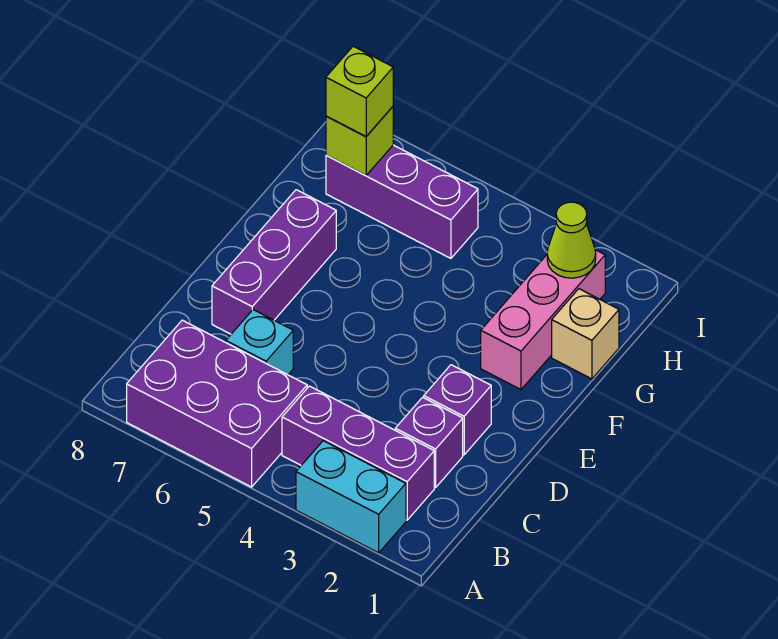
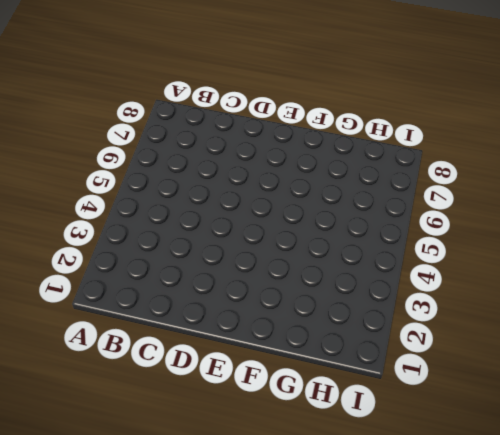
none -> cyan 1x2 brick [296,441,406,553]
none -> purple 2x3 brick [127,320,307,487]
none -> purple 1x3 brick [282,386,434,520]

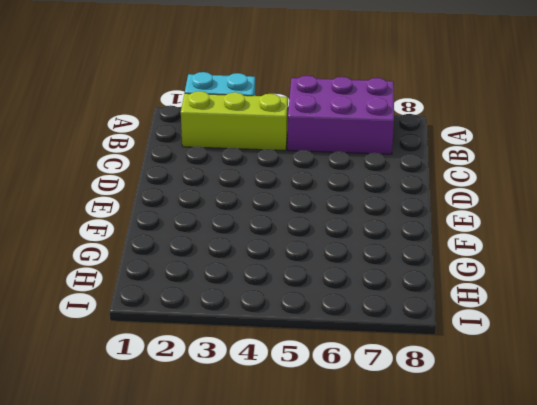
lime 1x3 brick [181,91,288,151] -> purple 1x3 brick [282,386,434,520]
none -> purple 1x1 brick [395,397,463,488]
none -> cyan 1x1 brick [226,310,293,375]
none -> purple 1x1 brick [424,365,491,455]

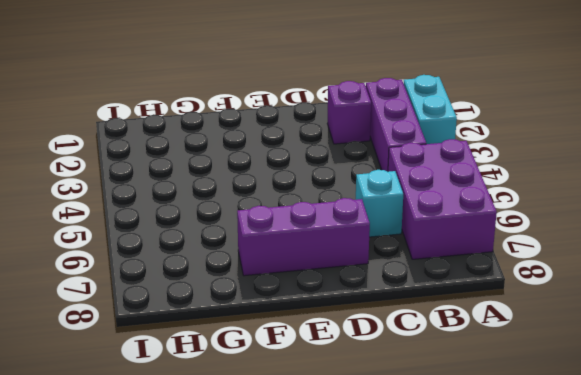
none -> purple 1x1 brick [424,365,491,455]
none -> pink 1x3 brick [481,250,605,390]
none -> tan 1x1 brick [552,289,619,379]

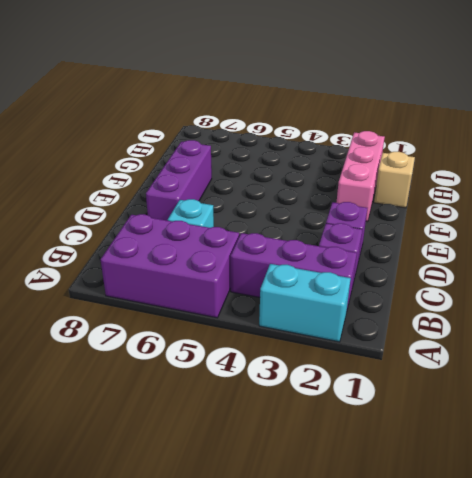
none -> purple 1x3 brick [326,145,478,258]
none -> lime 1x1 cone [547,202,596,278]
none -> lime 1x1 brick [326,107,393,176]

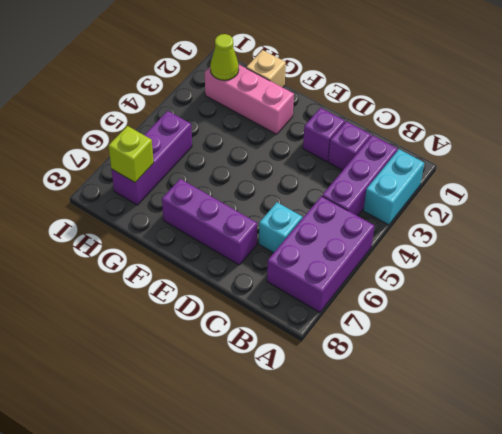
none -> lime 1x1 brick [326,46,393,137]

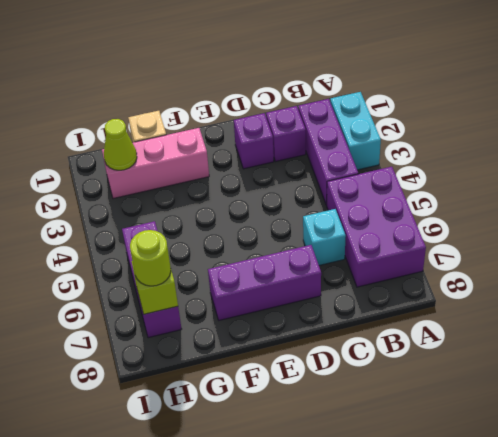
lime 1x1 round brick [130,230,171,286] -> lime 1x1 brick [326,46,393,137]

